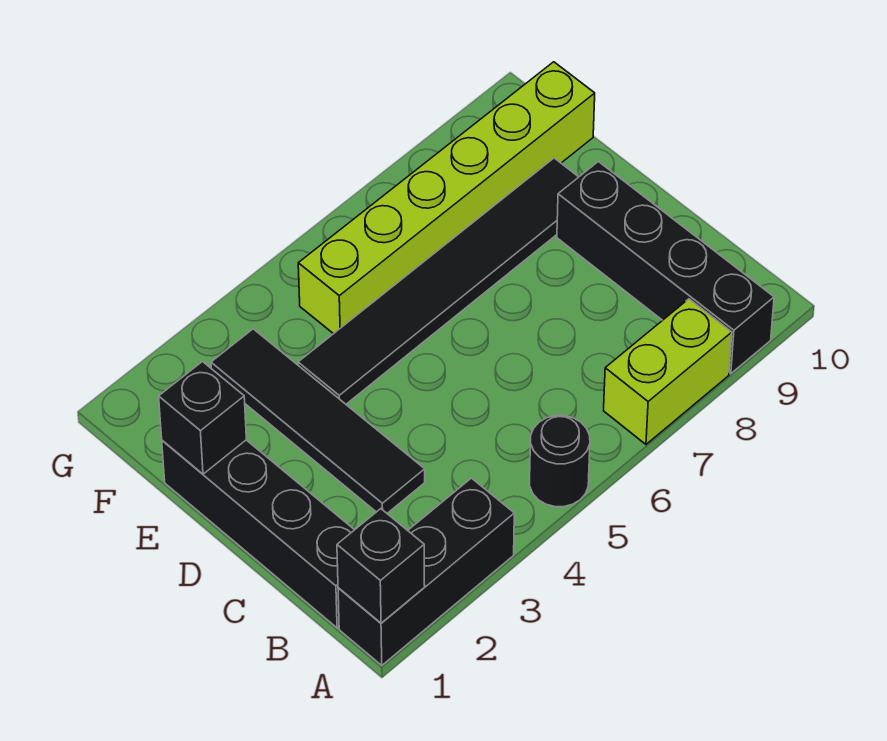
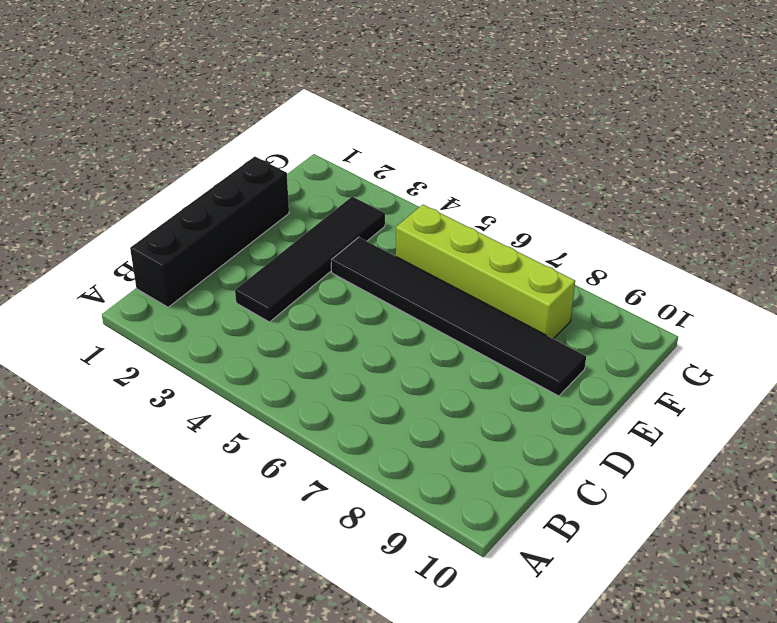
lime 1x4 brick [396,205,575,339] -> lime 1x6 brick [298,62,595,334]
none -> black 1x3 brick [338,478,514,665]
none -> black 1x1 round brick [530,416,590,507]

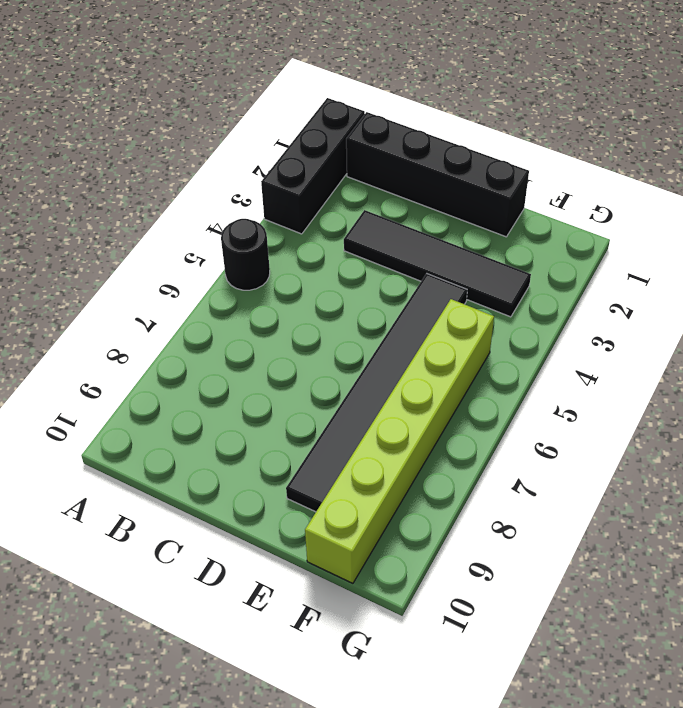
none -> lime 1x2 brick [604,299,732,444]
none -> black 1x4 brick [557,162,774,374]

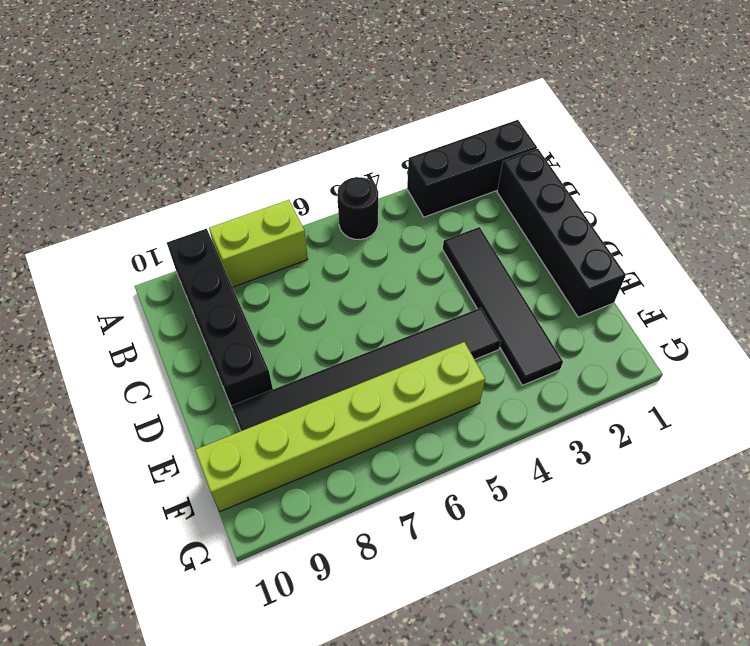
none -> black 1x1 brick [337,509,425,623]
none -> black 1x1 brick [159,362,246,474]

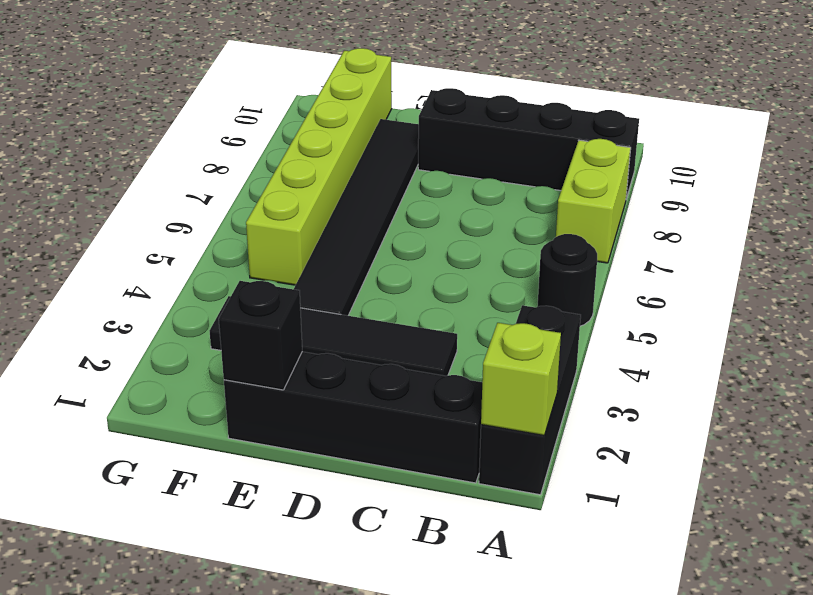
lime 1x1 brick [481,323,561,436] -> black 1x1 brick [337,509,425,623]

